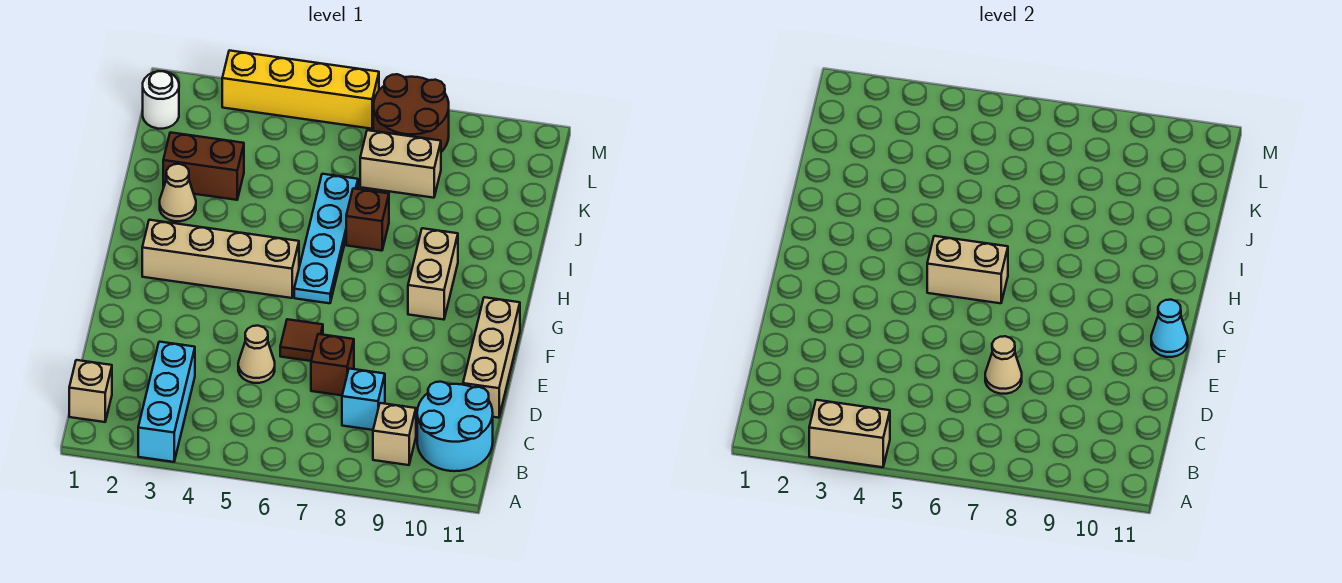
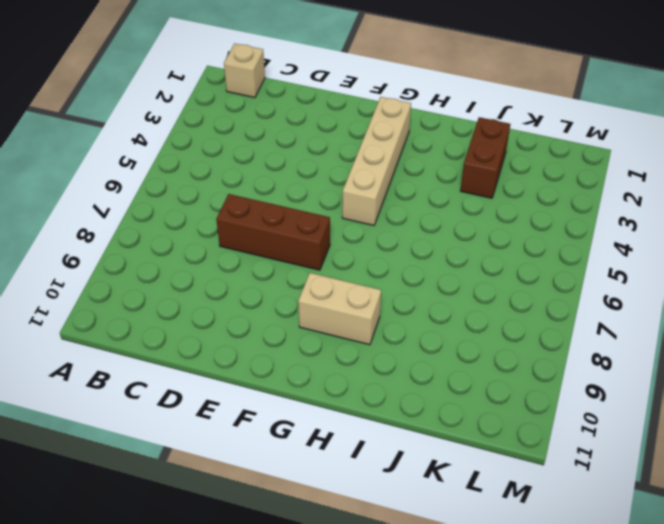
brown 1x3 brick [216,194,330,270] -> brown 1x1 brick [311,334,354,395]
none -> cyan 1x3 brick [138,342,195,462]
none -> tan 1x1 brick [373,403,416,465]
none -> cyan 2x2 round brick [417,382,493,471]

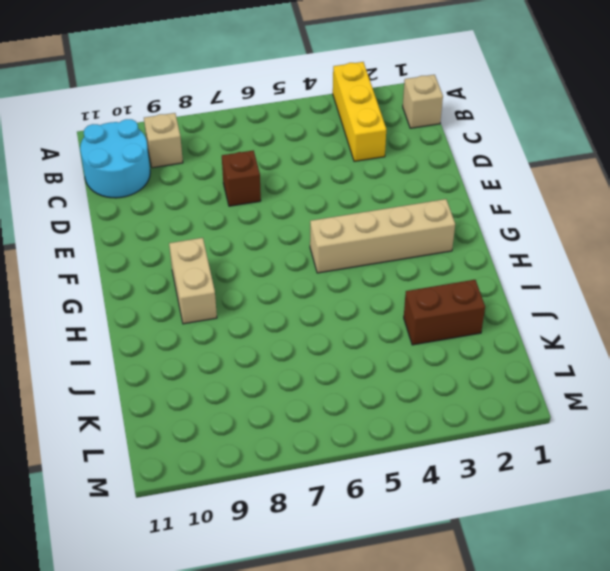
yellow 1x3 brick [333,62,386,161] -> cyan 1x3 brick [138,342,195,462]
none -> cyan 1x1 brick [342,369,385,430]
none -> tan 1x1 cone [238,326,275,383]
none -> tan 1x3 brick [463,297,520,418]

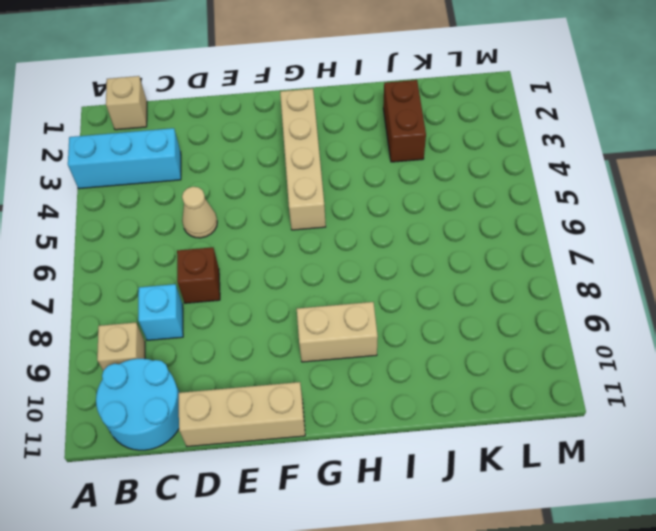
none -> brown 1x1 tile [280,319,323,361]
none -> cyan 1x4 plate [294,174,358,303]
none -> tan 1x1 cone [160,164,196,221]

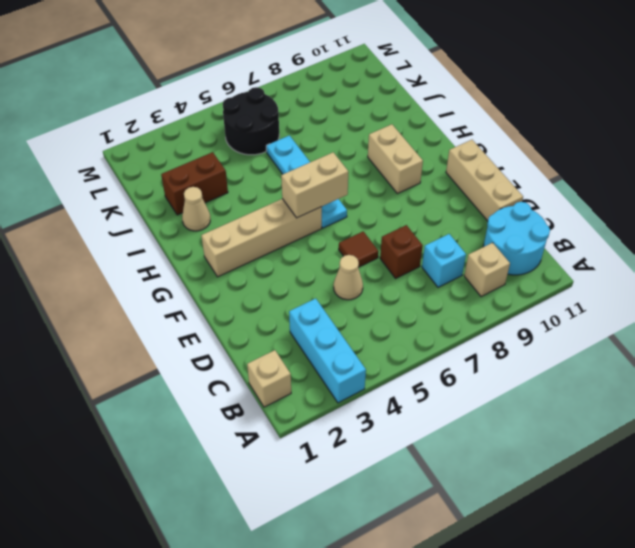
black 2x2 round brick [223,87,279,155] -> none
none -> brown 1x1 brick [346,188,389,251]
none -> tan 1x2 brick [360,130,441,198]
none -> white 1x1 round brick [143,71,179,129]

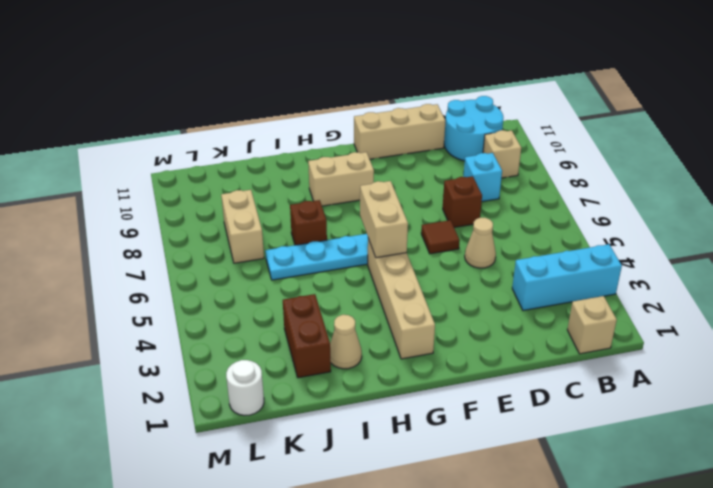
none -> brown 2x2 round brick [373,74,449,152]
none -> yellow 1x4 brick [222,50,379,129]
none -> tan 1x2 brick [809,400,890,467]

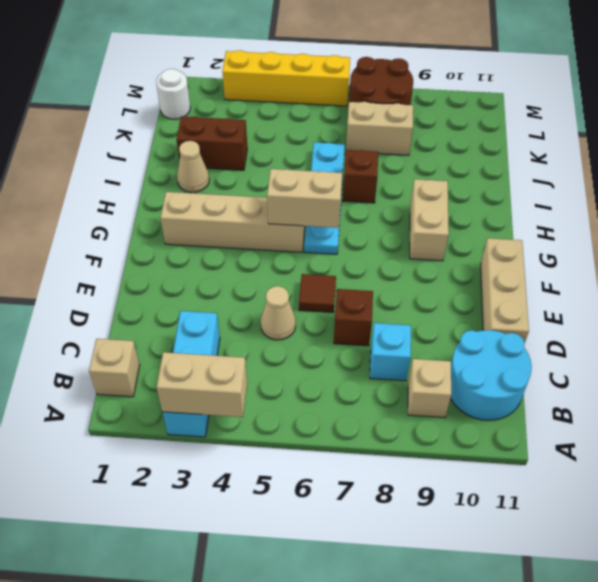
none -> tan 1x1 cone [985,336,1022,394]
none -> cyan 1x1 cone [1151,300,1188,357]

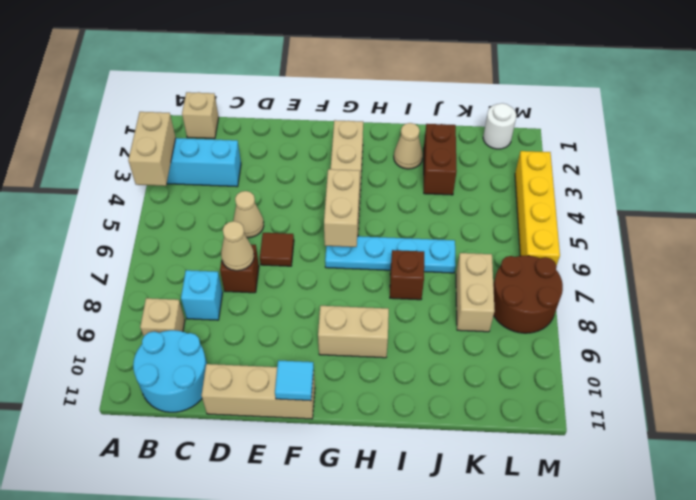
cyan 1x1 tile [275,360,314,401] -> cyan 1x1 cone [1151,300,1188,357]

